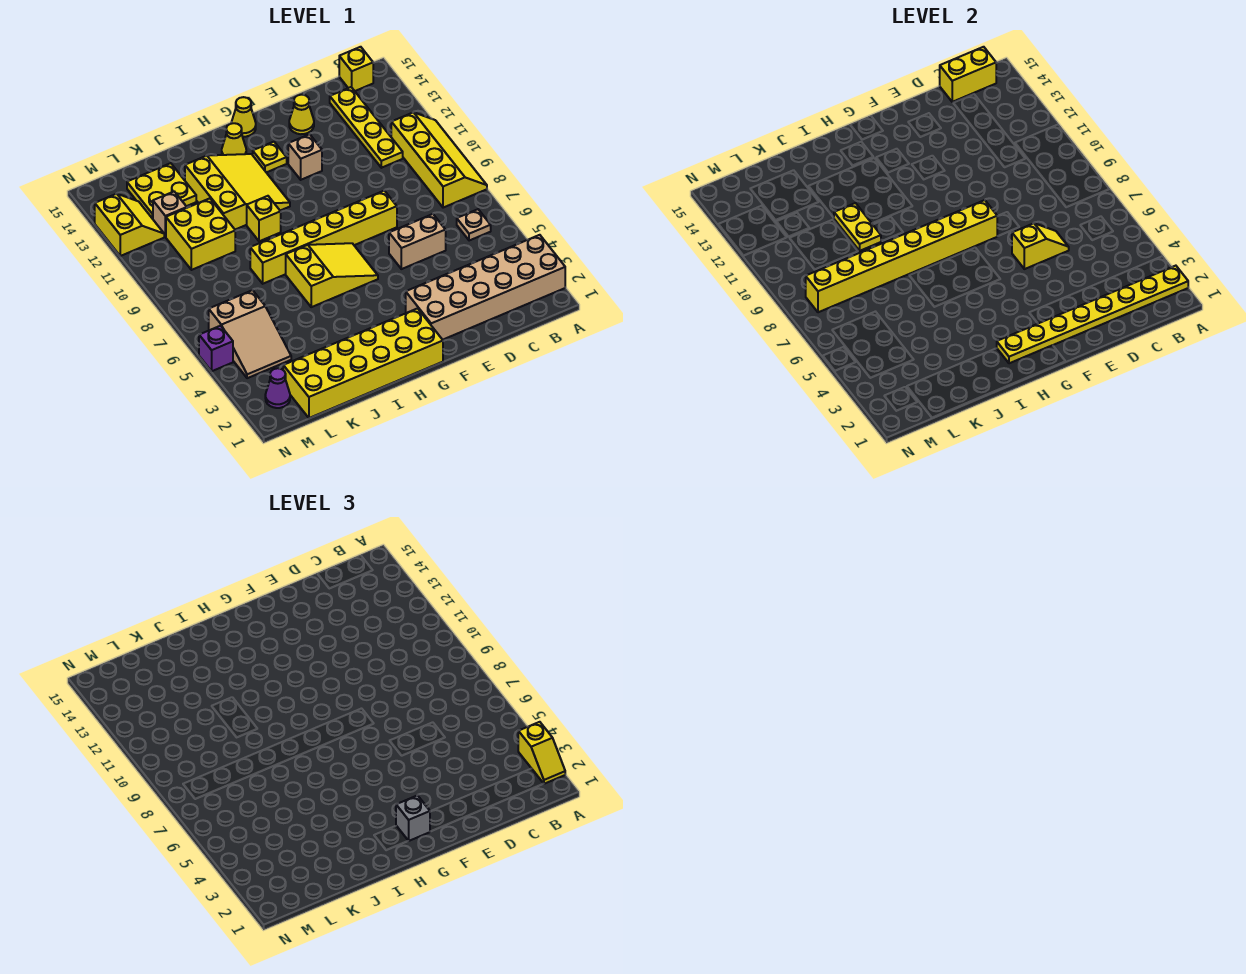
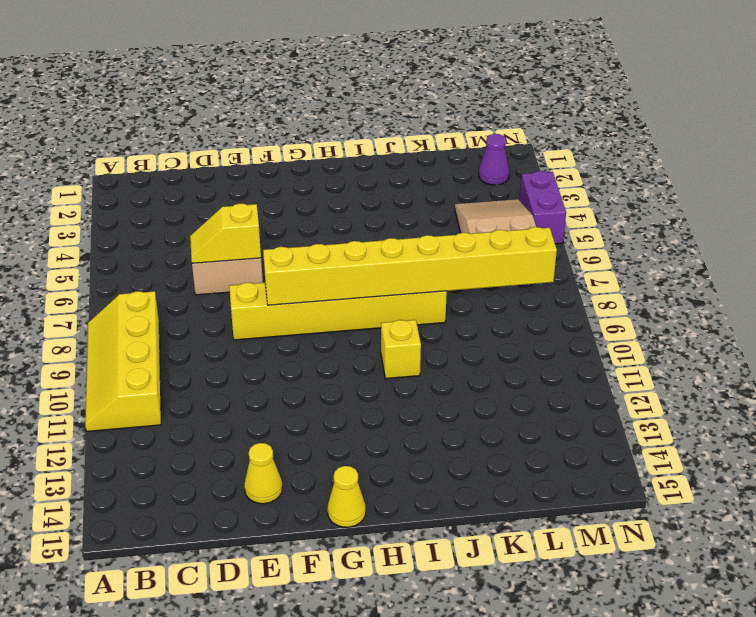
purple 1x2 brick [520,171,566,244] -> purple 1x1 brick [199,326,233,371]
none -> tan 2x6 brick [406,235,565,340]
none -> tan 1x1 plate [457,209,491,241]
none -> yellow 1x1 brick [339,47,373,91]
none -> yellow 1x4 plate [330,87,403,168]

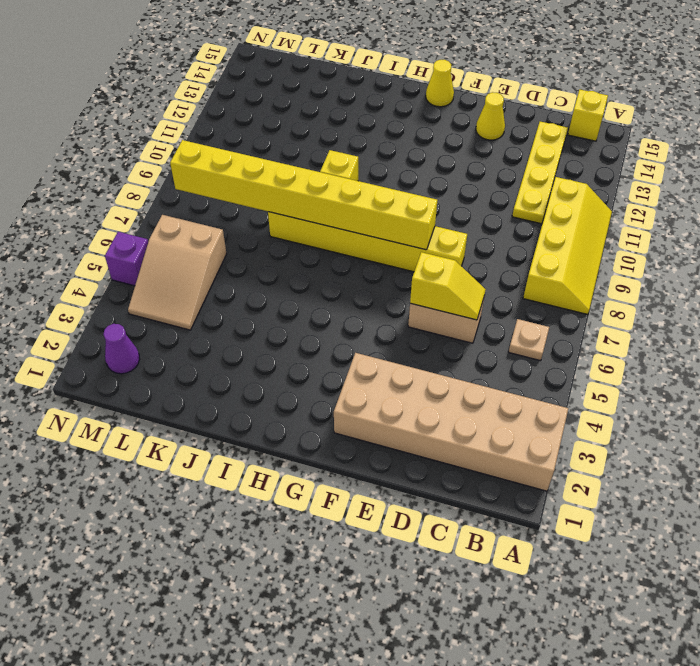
none -> tan 1x1 brick [288,134,322,180]
none -> yellow 2x6 brick [283,309,443,418]
none -> yellow 2x3 slope [286,243,378,307]
none -> yellow 1x1 plate [253,142,287,172]

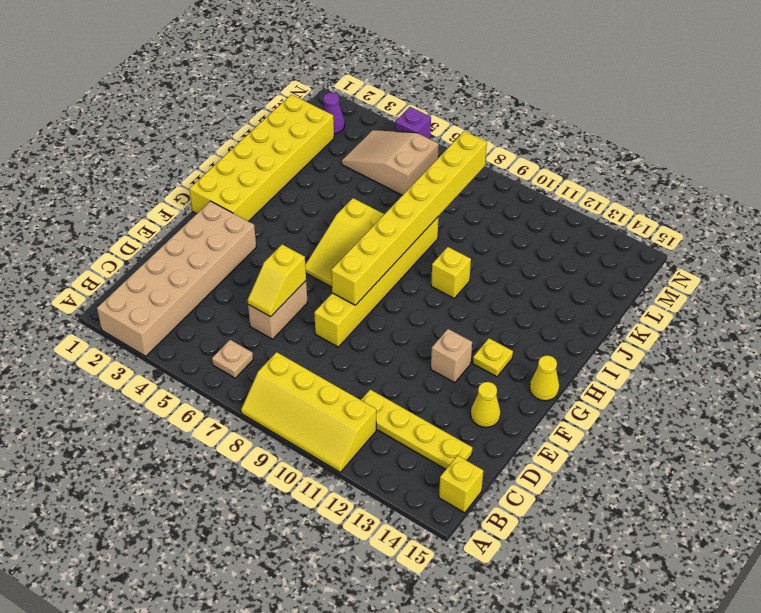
none -> yellow 3x3 slope [185,154,290,230]
none -> yellow 1x1 cone [222,123,246,155]
none -> yellow 2x2 brick [166,198,235,270]
none -> yellow 2x2 plate [127,163,196,219]

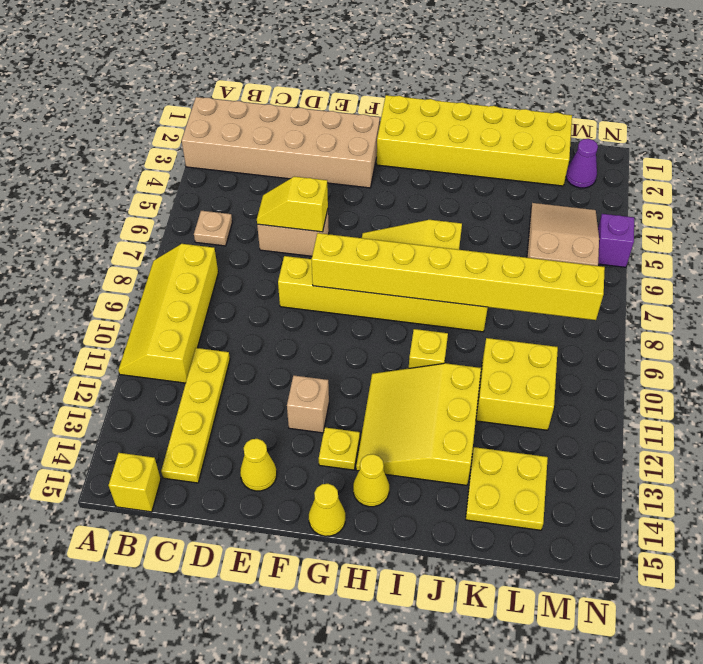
none -> tan 1x1 brick [153,192,187,237]
none -> yellow 2x2 slope [95,194,164,256]
none -> yellow 1x8 plate [997,266,1188,363]
none -> yellow 1x2 brick [940,47,996,102]

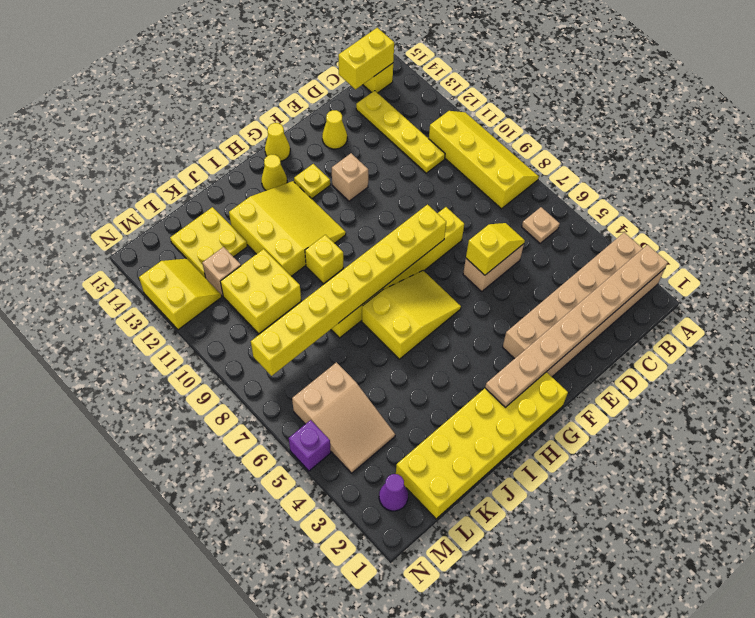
tan 1x8 plate [485,245,668,407] -> yellow 1x8 plate [997,266,1188,363]
none -> yellow 1x2 plate [834,203,881,251]
none -> yellow 1x2 slope [518,722,565,784]
none -> grey 1x1 brick [396,795,430,841]

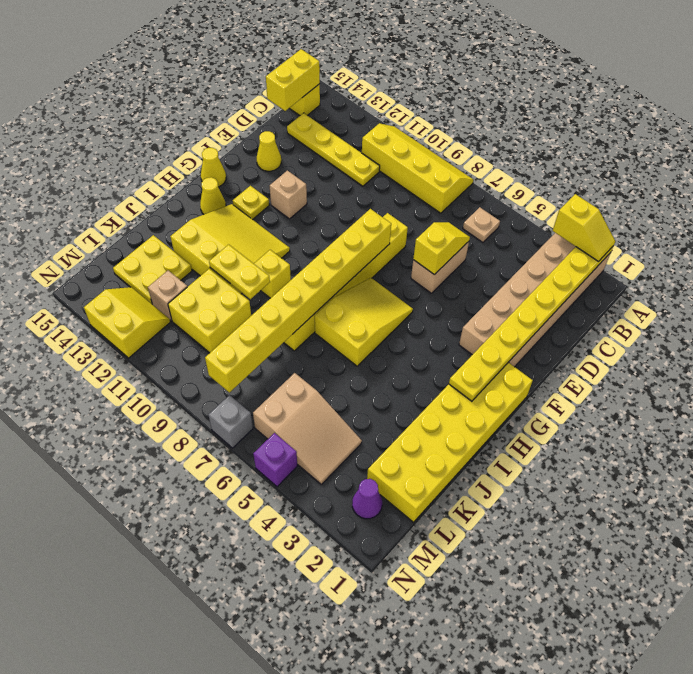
grey 1x1 brick [208,395,253,448] -> grey 1x1 brick moved to [396,795,430,841]

